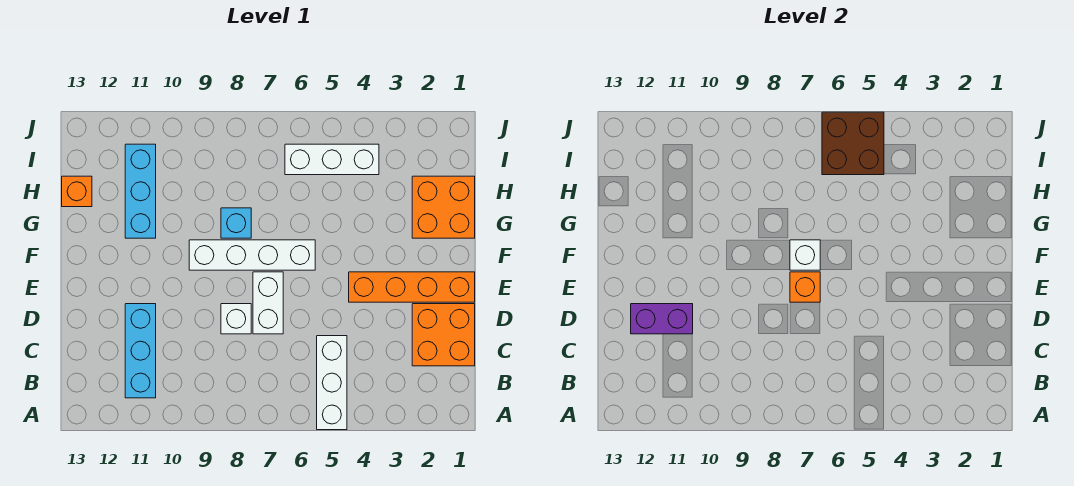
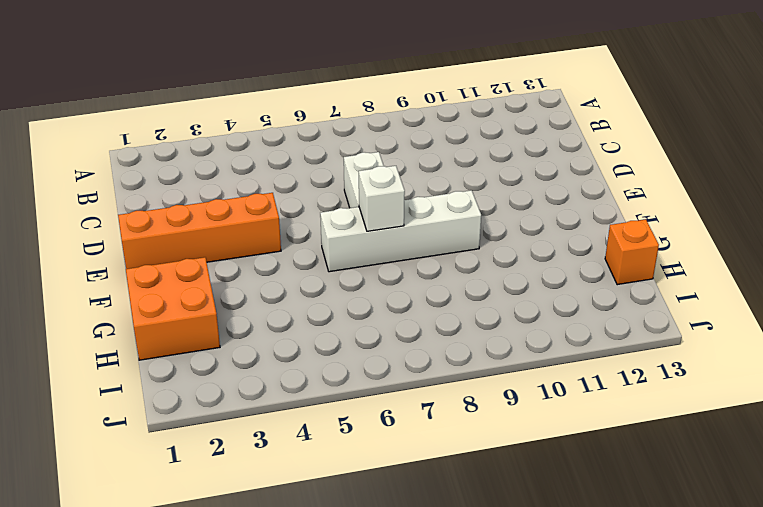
none -> white 1x3 brick [317,336,347,430]
none -> cyan 1x3 brick [125,304,156,398]
none -> orange 2x2 brick [412,304,475,366]

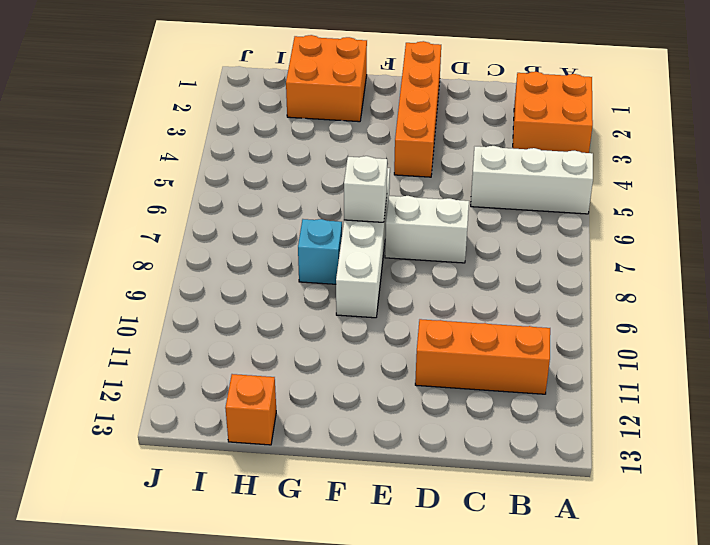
orange 2x2 brick [513,72,593,153] -> orange 2x2 brick moved to [412,304,475,366]
orange 1x3 brick [415,319,550,394] -> cyan 1x3 brick [125,304,156,398]
none -> white 1x1 brick [221,304,251,334]
none -> cyan 1x3 brick [125,144,156,238]
none -> white 1x3 brick [285,144,379,175]

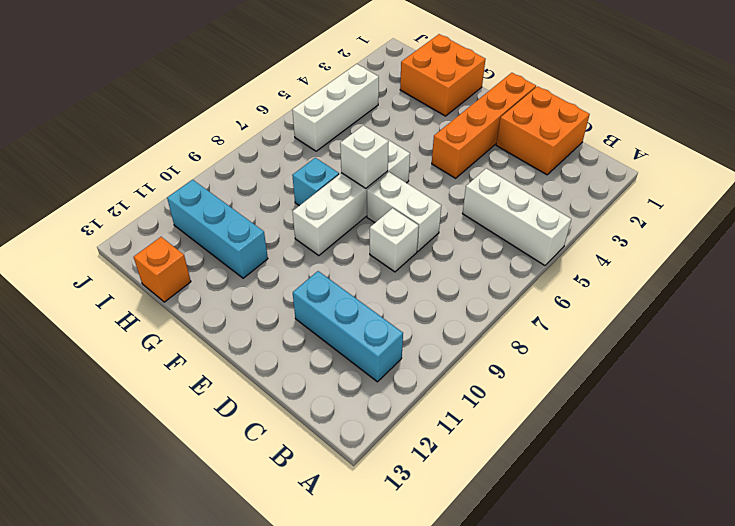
none -> purple 1x2 brick [631,304,693,334]
none -> orange 1x1 brick [790,272,820,302]
none -> brown 2x2 brick [822,112,884,175]

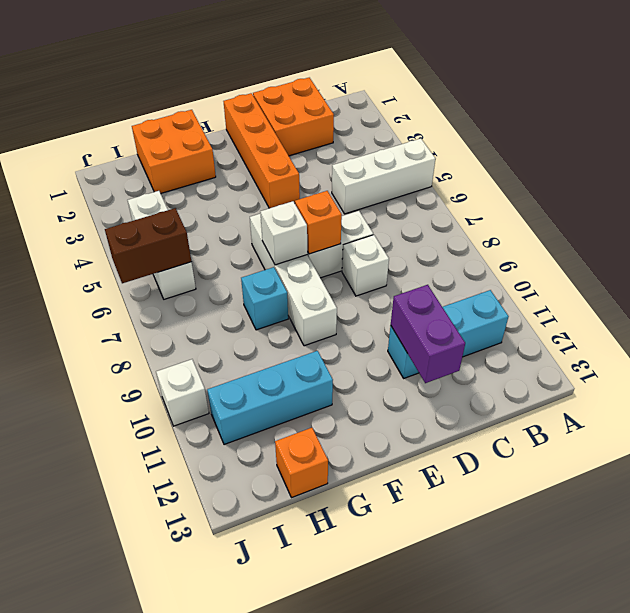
brown 1x2 brick [105,208,192,283] -> brown 2x2 brick [822,112,884,175]
white 1x1 brick [156,359,209,426] -> none

